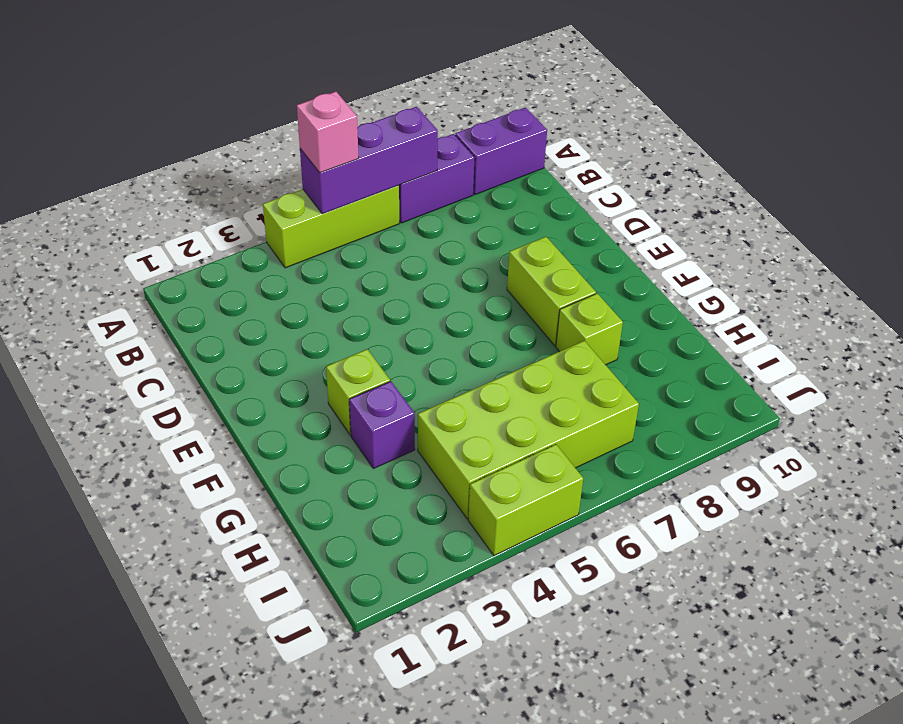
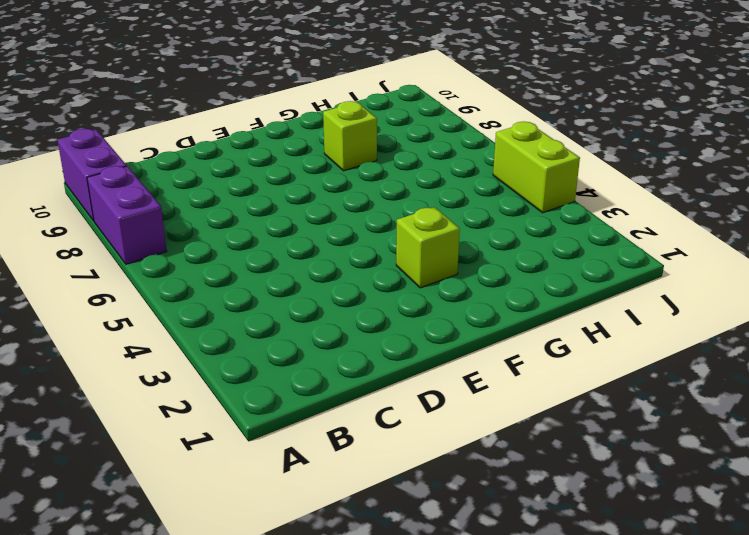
none -> lime 1x3 brick [263,185,399,268]
none -> lime 1x2 brick [507,237,596,346]

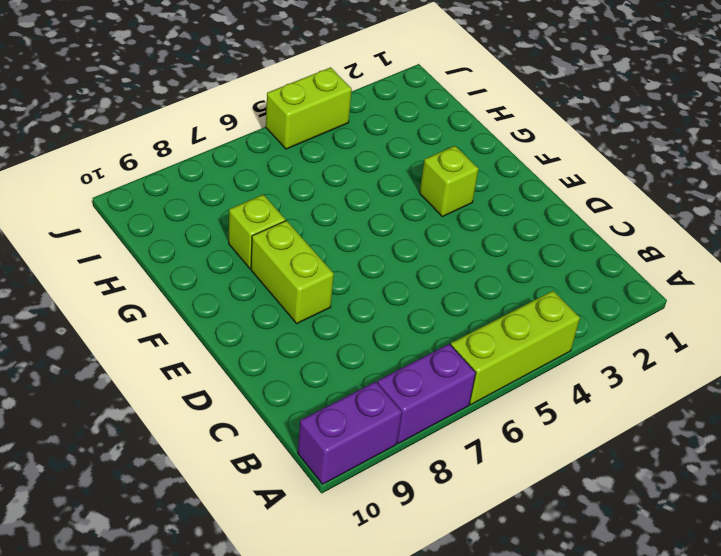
none -> purple 1x1 brick [349,381,415,469]
none -> lime 2x4 brick [418,341,639,519]

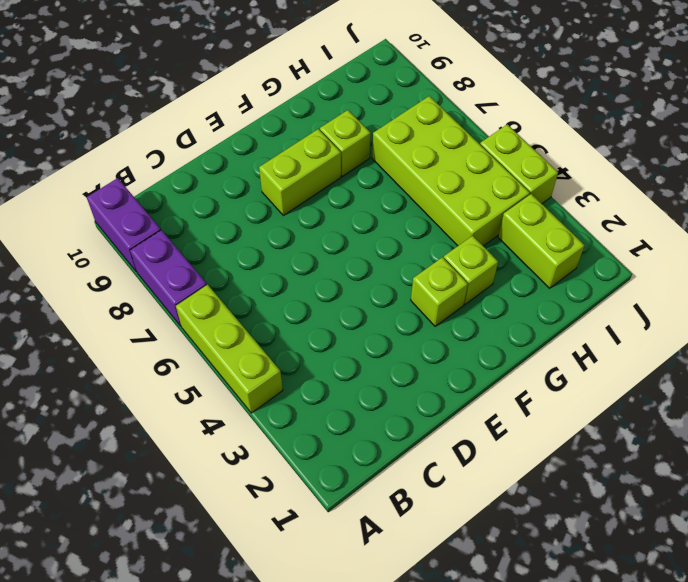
lime 1x1 brick [444,236,498,304] -> purple 1x1 brick [349,381,415,469]
lime 1x2 brick [498,194,585,288] -> none
none -> purple 1x3 brick [300,107,438,214]
none -> pink 1x1 brick [297,92,359,173]

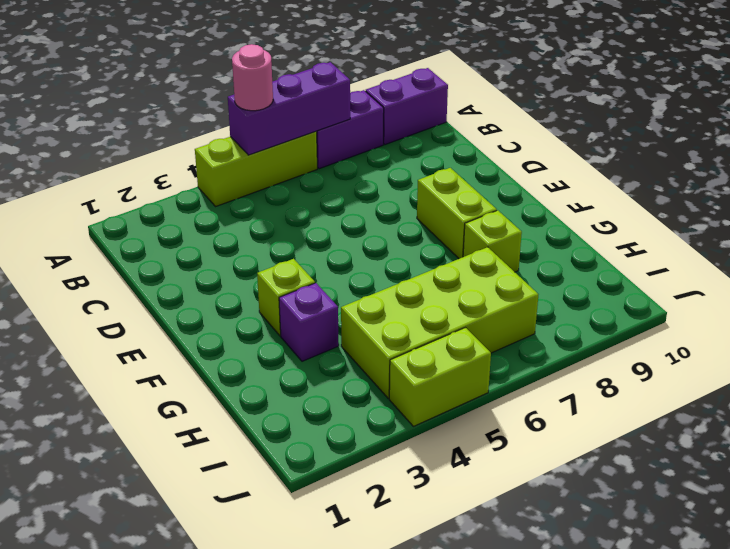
pink 1x1 round brick [232,44,273,111] -> pink 1x1 brick [297,92,359,173]

